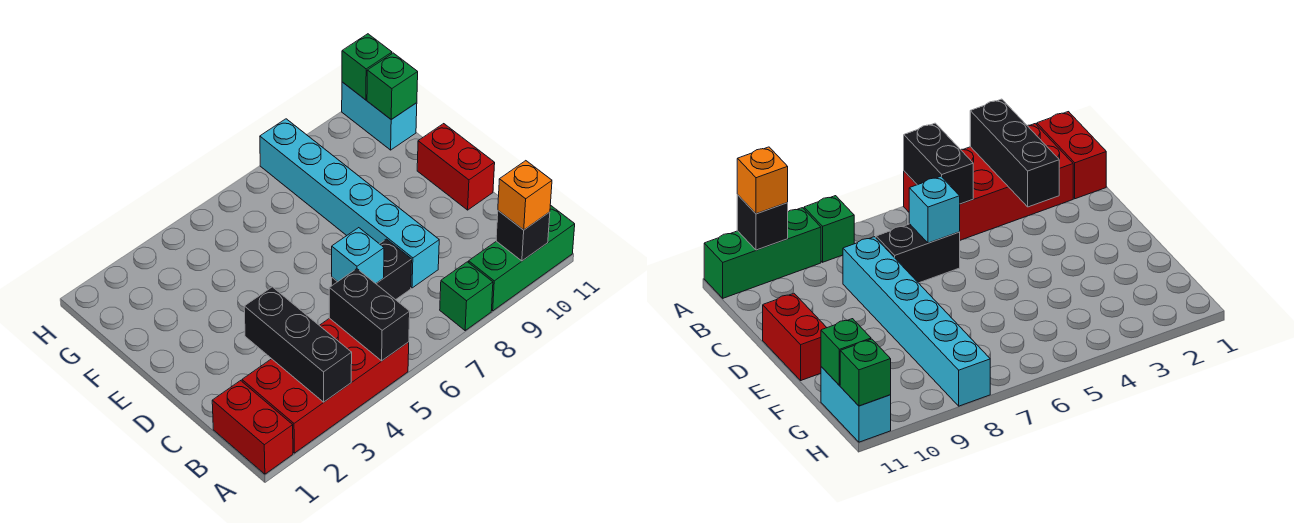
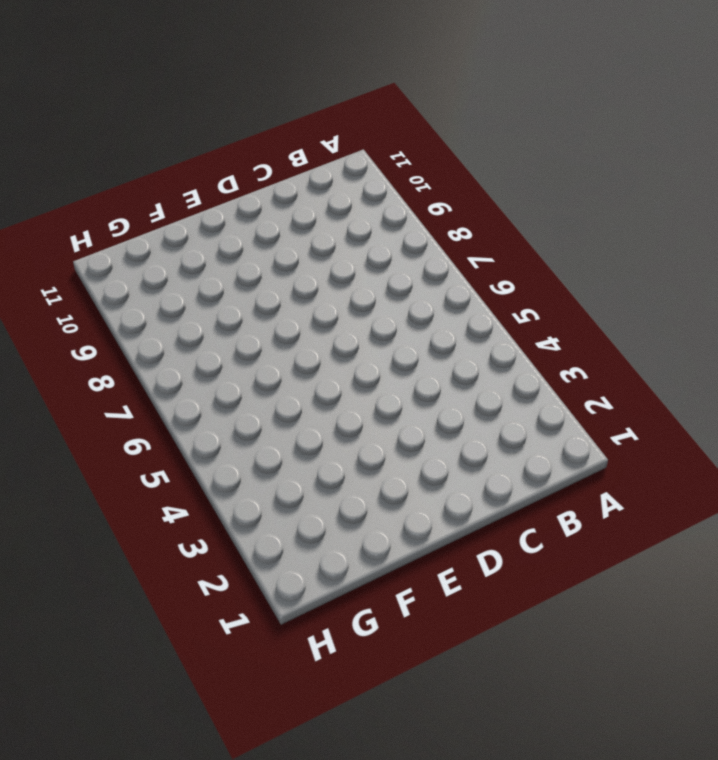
none -> red 1x2 brick [212,381,293,474]
none -> red 2x4 brick [242,318,409,453]
none -> green 1x1 brick [440,262,493,330]

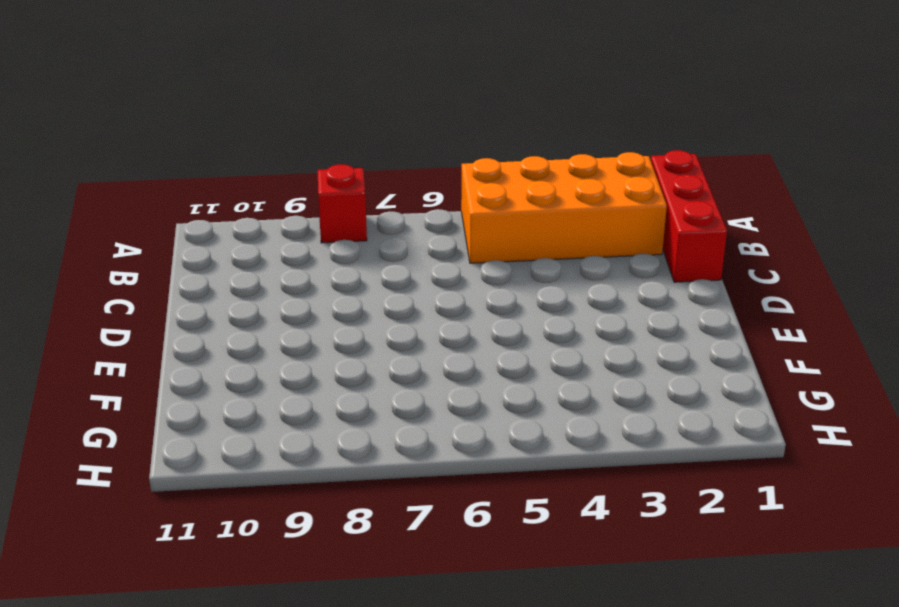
red 1x3 brick [651,150,727,282] -> red 1x2 brick [212,381,293,474]
orange 2x4 brick [461,152,667,263] -> red 2x4 brick [242,318,409,453]
red 1x1 brick [318,164,367,243] -> green 1x1 brick [440,262,493,330]
none -> green 1x3 brick [469,205,575,311]
none -> black 1x2 brick [332,239,412,300]
none -> cyan 1x6 brick [260,119,439,288]

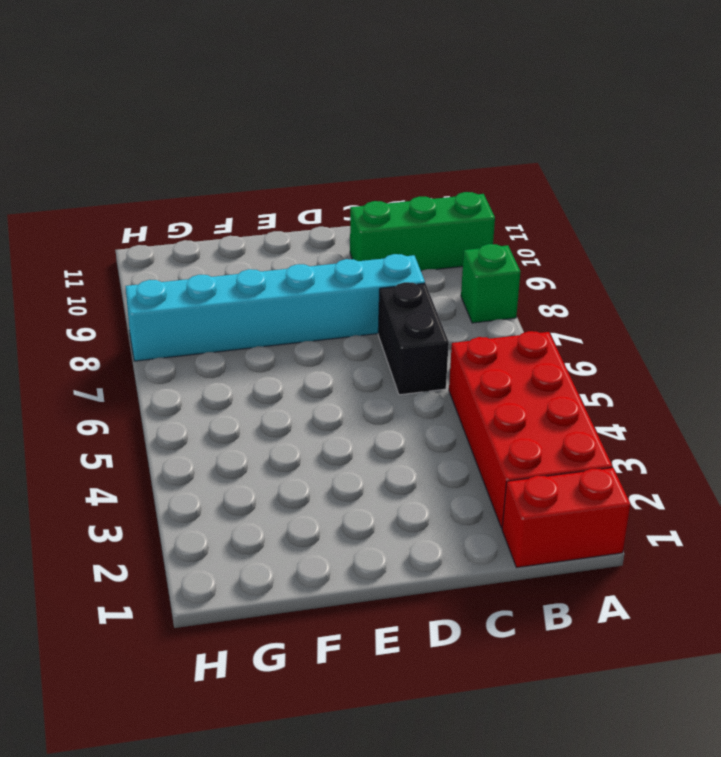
green 1x3 brick [350,192,495,271] -> green 1x3 brick turned to [469,205,575,311]
none -> red 1x2 brick [417,124,495,210]
none -> cyan 1x2 brick [342,82,417,150]
none -> black 1x3 brick [244,287,352,402]

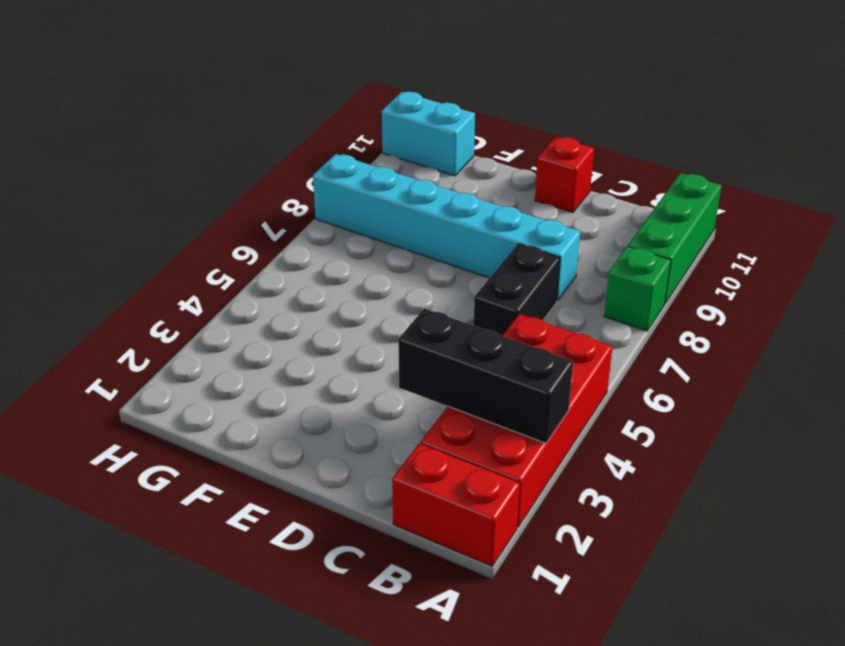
red 1x1 brick [535,137,594,213] -> red 1x2 brick [417,124,495,210]
none -> black 1x2 brick [329,269,410,361]
none -> black 1x1 brick [496,211,550,261]
none -> cyan 1x1 brick [332,228,384,284]

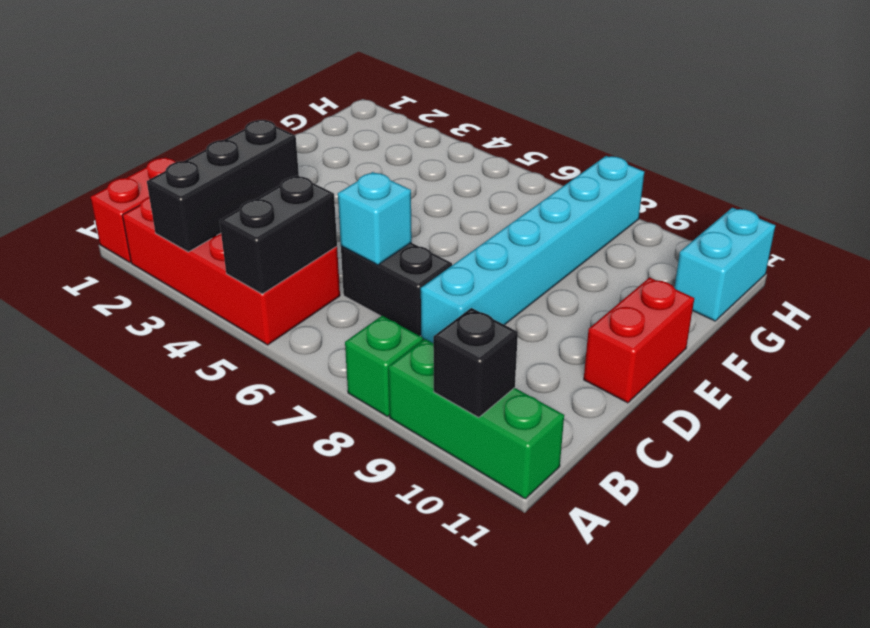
none -> green 1x1 brick [367,53,418,119]
none -> green 1x1 brick [342,34,392,100]
none -> orange 1x1 brick [498,161,552,230]

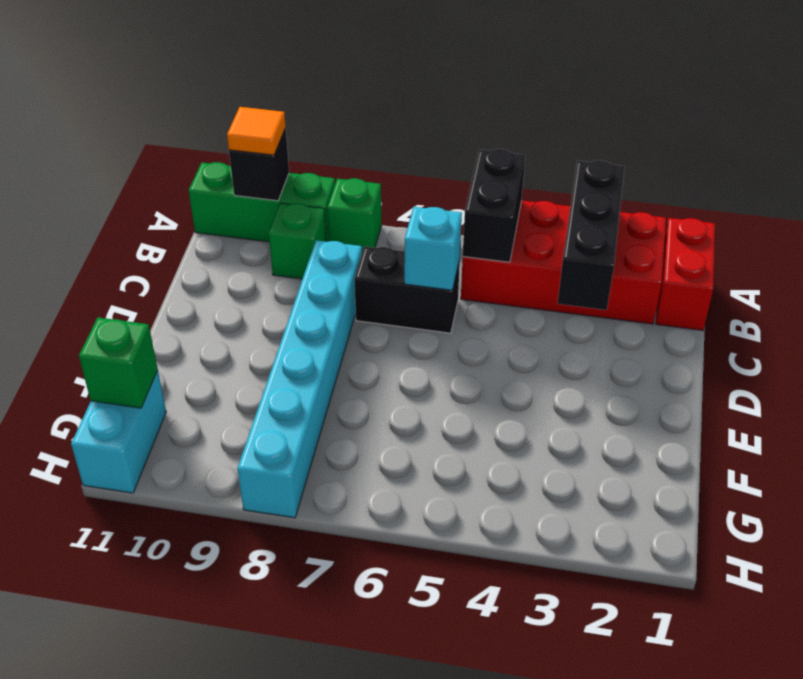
orange 1x1 tile [227,107,286,155] -> orange 1x1 brick [498,161,552,230]
green 1x1 brick [269,203,326,279] -> green 1x1 brick moved to [342,34,392,100]
none -> red 1x2 brick [417,124,495,210]

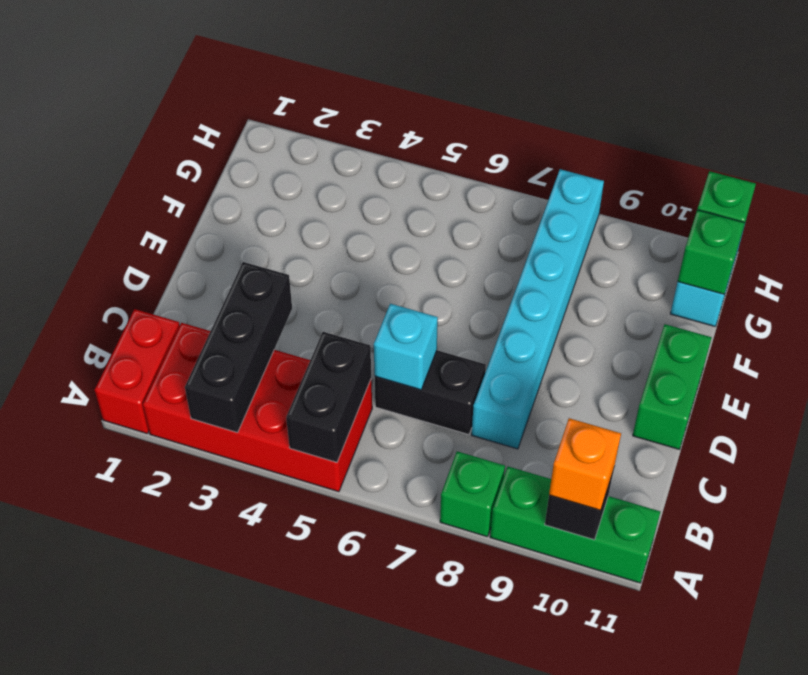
green 1x2 brick [633,324,712,449] -> red 1x2 brick [417,124,495,210]

